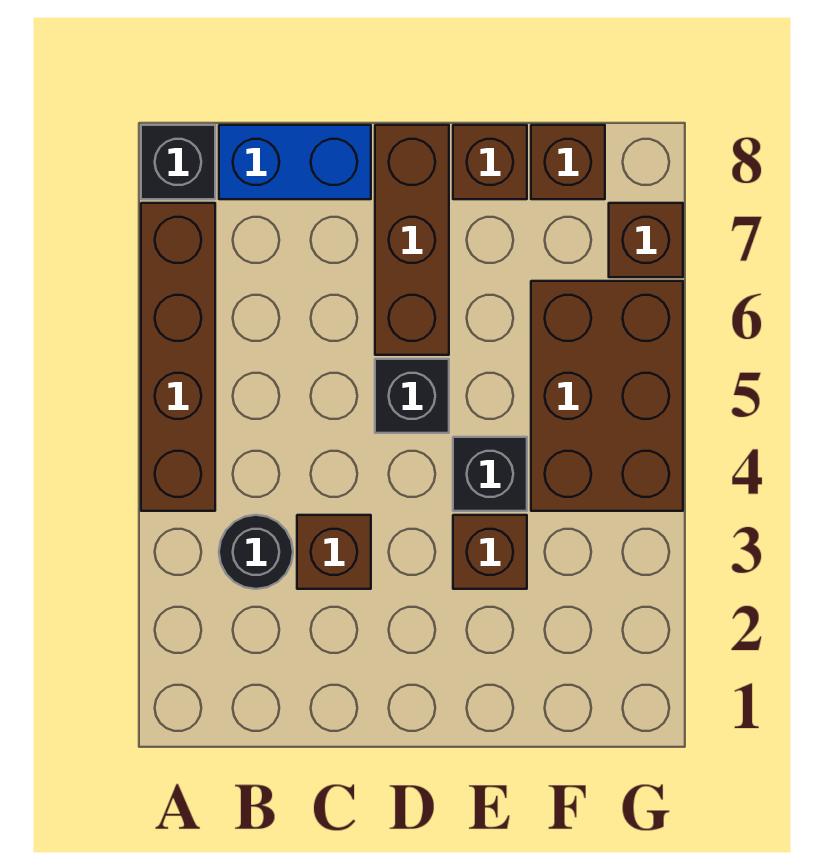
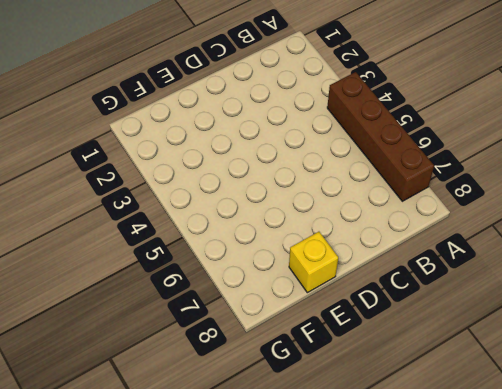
yellow 1x1 brick [289,232,338,293] -> brown 1x1 brick [453,125,527,199]
none -> black 1x1 brick [141,125,215,199]
none -> black 1x1 round brick [219,515,293,589]
none -> blue 1x2 brick [219,125,371,199]

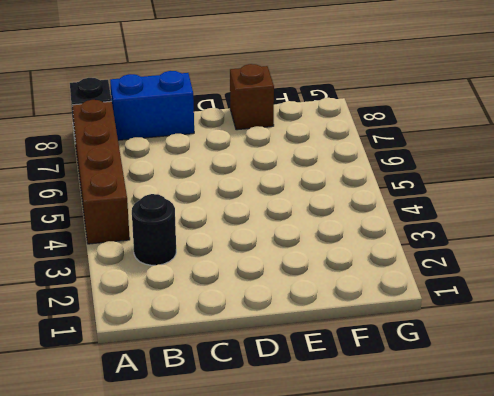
none -> brown 1x1 brick [297,515,371,589]
none -> black 1x1 brick [375,359,449,433]
none -> brown 1x3 brick [375,125,449,355]

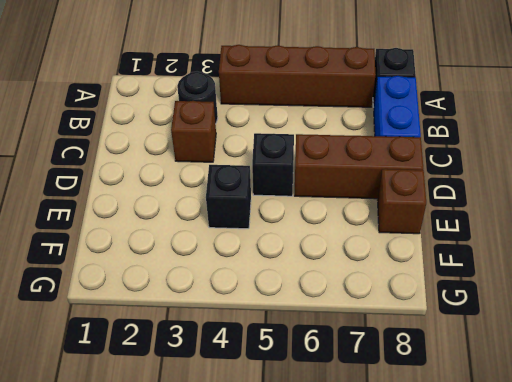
none -> brown 1x1 brick [453,515,527,589]
none -> brown 2x3 brick [531,281,683,511]
none -> brown 1x1 brick [531,125,605,199]

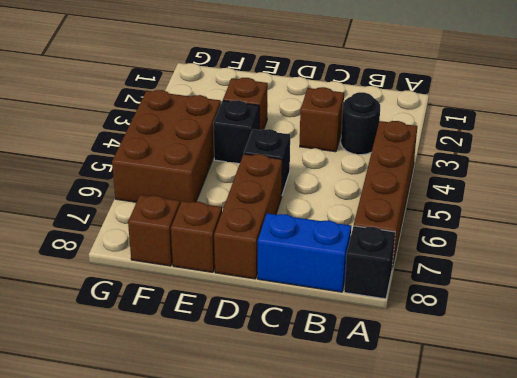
none -> brown 1x1 brick [609,203,683,277]

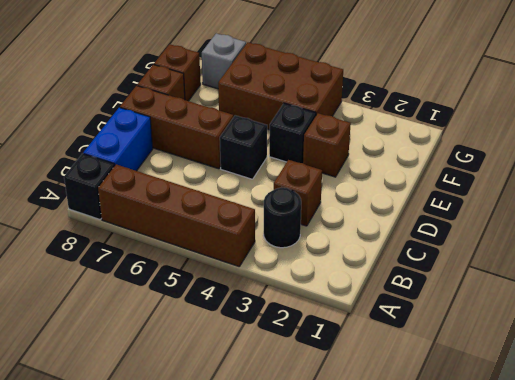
grey 1x1 brick [202,33,246,89] -> brown 1x1 brick [609,203,683,277]

